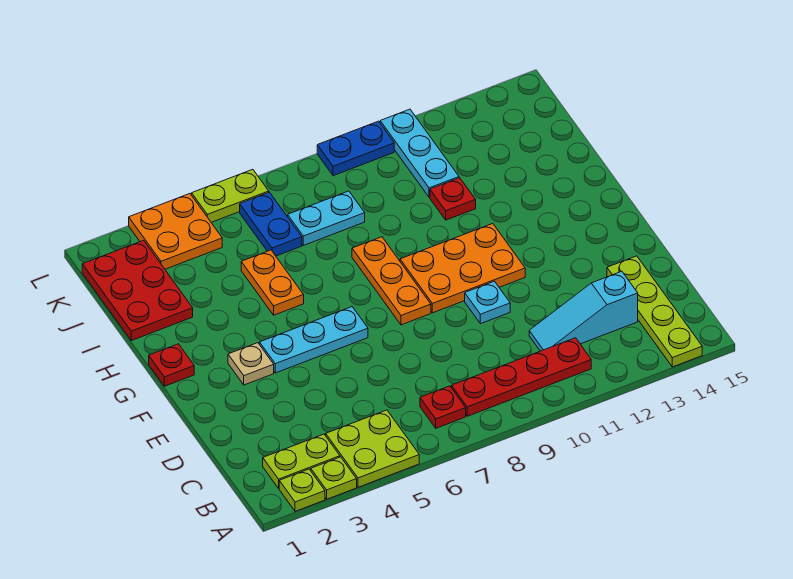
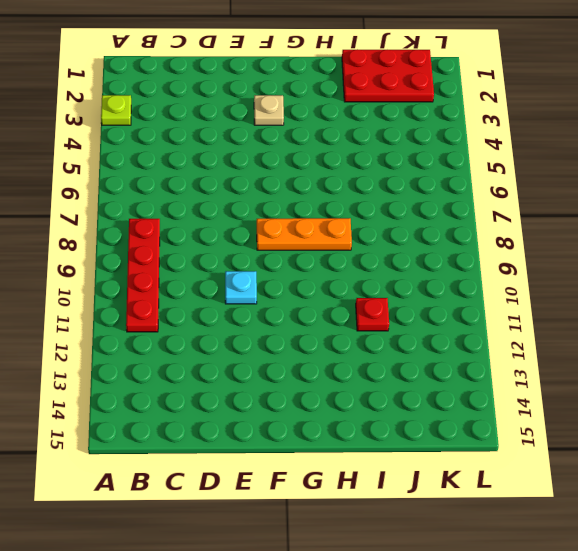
none -> lime 1x1 plate [279,469,325,511]
none -> lime 2x2 plate [326,410,419,487]
none -> lime 1x4 plate [607,256,702,367]

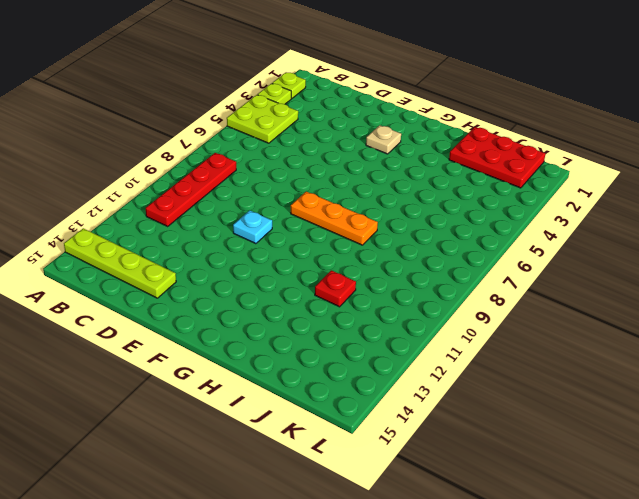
none -> lime 1x2 plate [263,434,340,488]
none -> red 1x1 plate [420,386,466,428]
none -> cyan 1x3 slope [529,271,638,351]

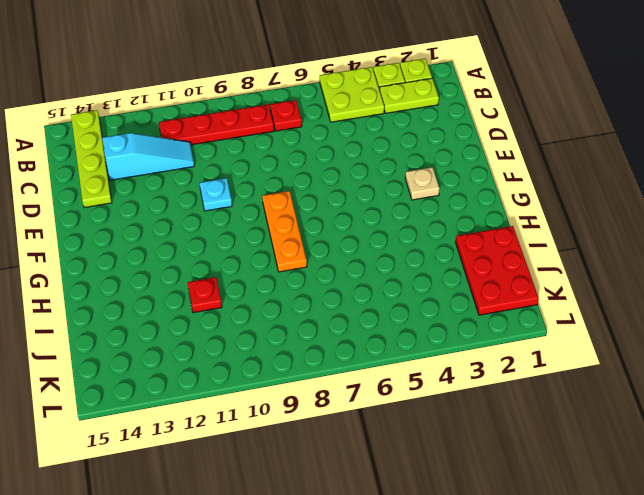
none -> cyan 1x3 plate [259,307,368,373]
none -> orange 2x3 plate [400,224,525,313]
none -> red 1x1 plate [149,344,194,386]

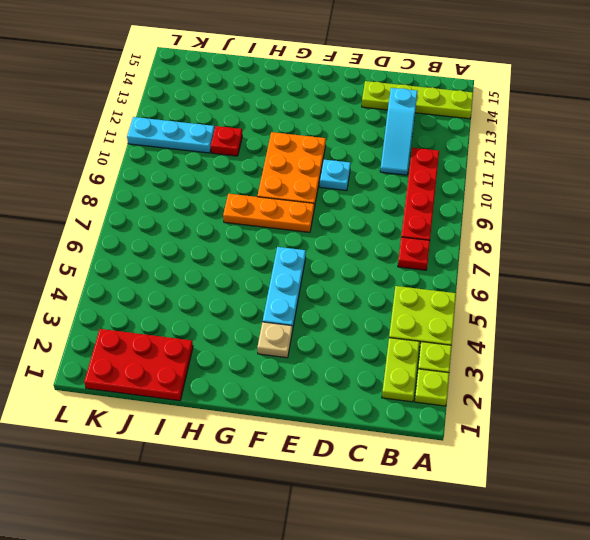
none -> red 1x1 plate [149,344,194,386]
none -> orange 1x2 plate [241,250,304,315]
none -> blue 1x2 plate [240,192,302,256]

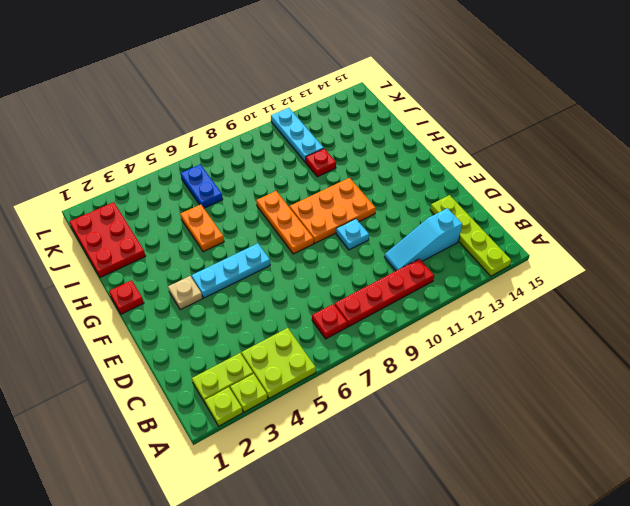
none -> cyan 1x2 plate [288,191,365,245]
none -> orange 2x2 plate [129,194,222,269]
none -> lime 1x2 plate [192,169,269,222]

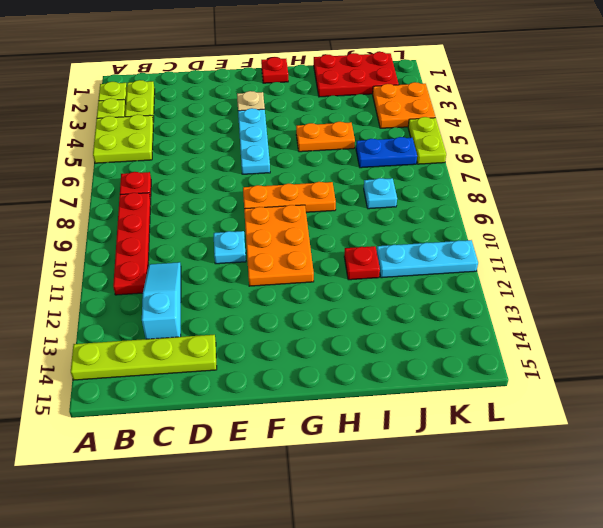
cyan 1x1 plate [364,178,397,209] -> cyan 1x2 plate [288,191,365,245]
none -> blue 1x2 plate [317,121,394,176]

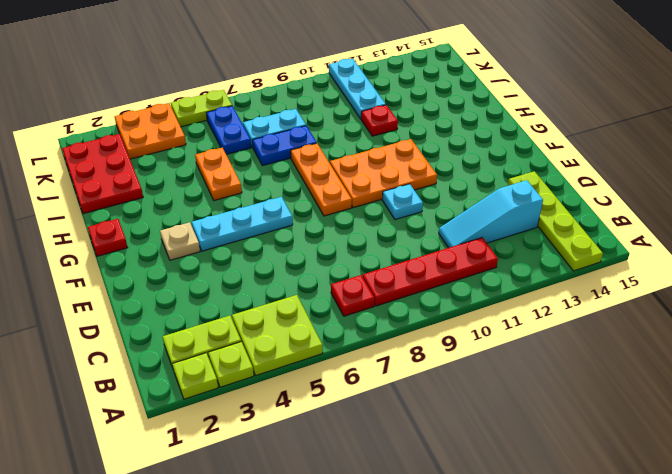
blue 1x2 plate [252,126,317,166] -> blue 1x2 plate moved to [317,121,394,176]

